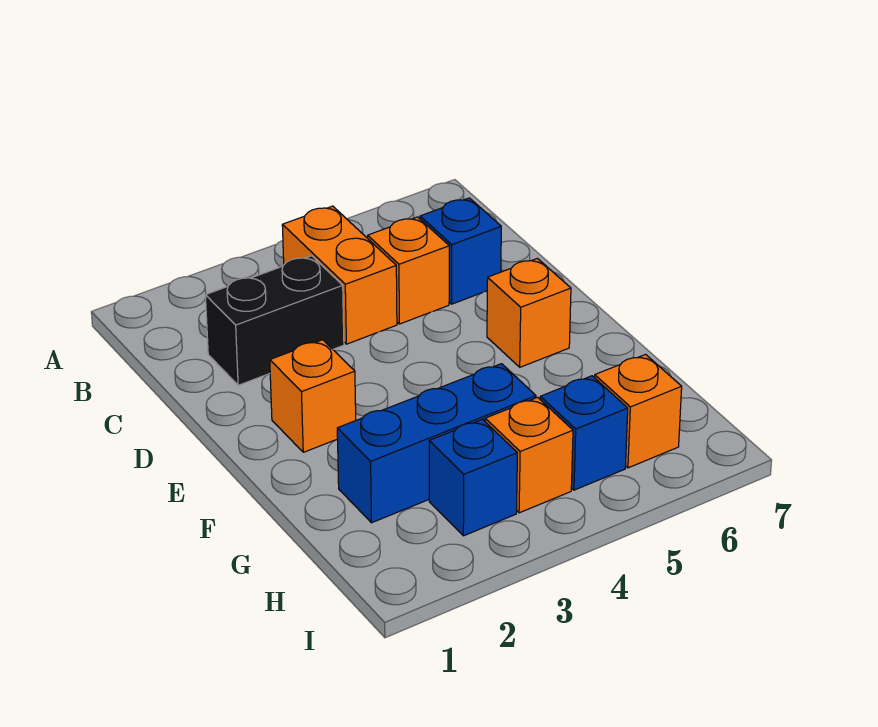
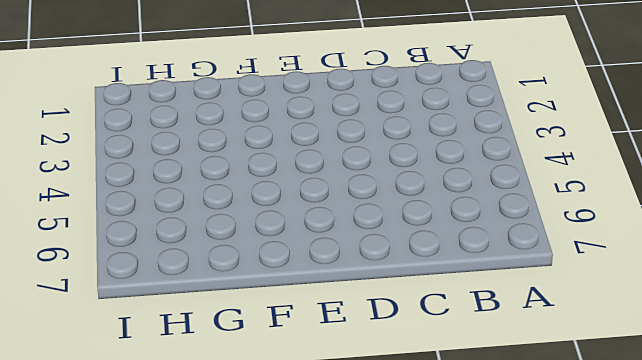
none -> orange 1x2 brick [282,206,397,344]
none -> black 1x2 brick [205,256,344,385]

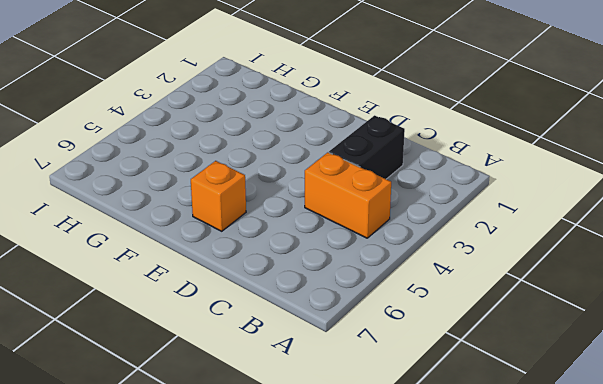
none -> orange 1x1 brick [368,217,449,324]
none -> blue 1x1 brick [420,198,501,304]

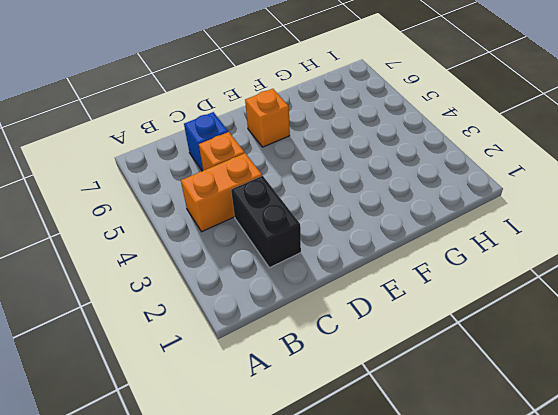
none -> orange 1x1 brick [270,340,356,452]
none -> blue 1x3 brick [337,364,536,523]

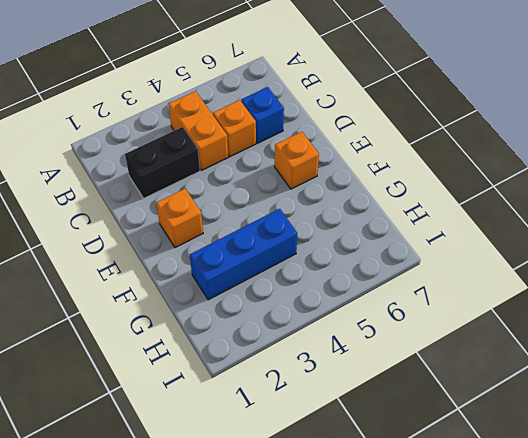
none -> blue 1x1 brick [429,419,517,536]
none -> orange 1x1 brick [485,397,573,513]

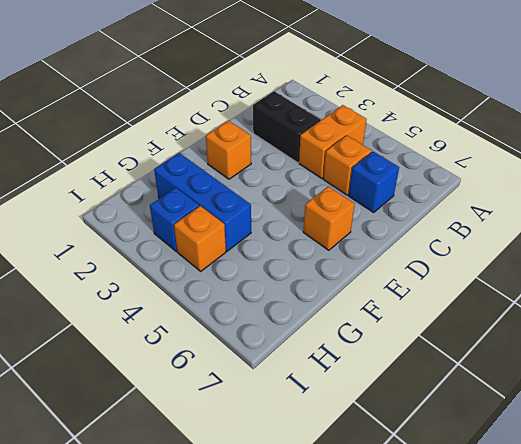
none -> blue 1x1 brick [540,376,628,490]
none -> orange 1x1 brick [595,354,682,468]

